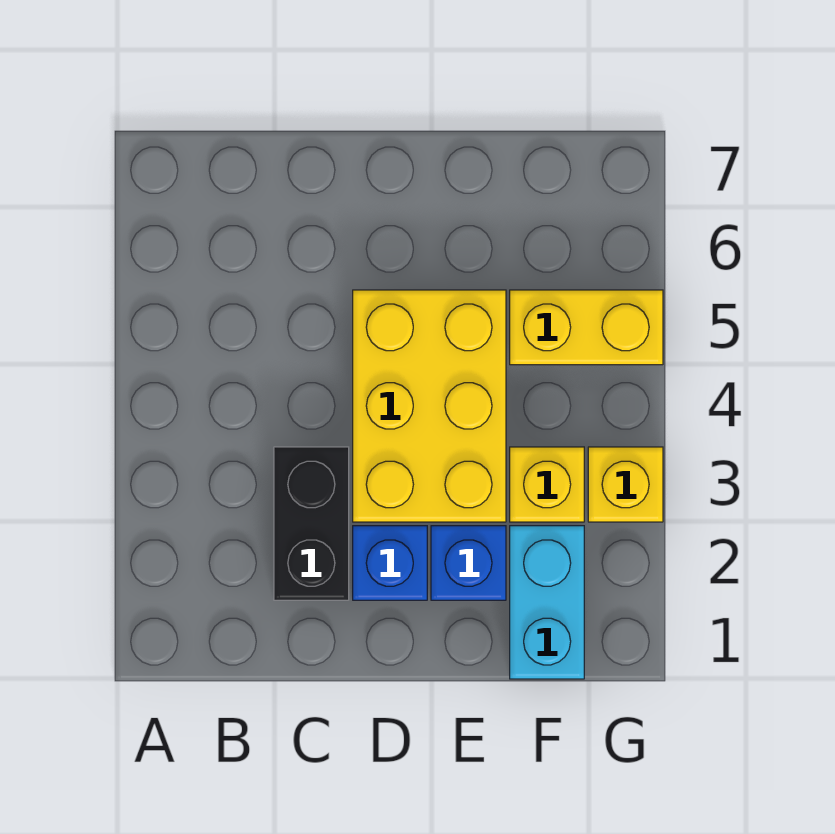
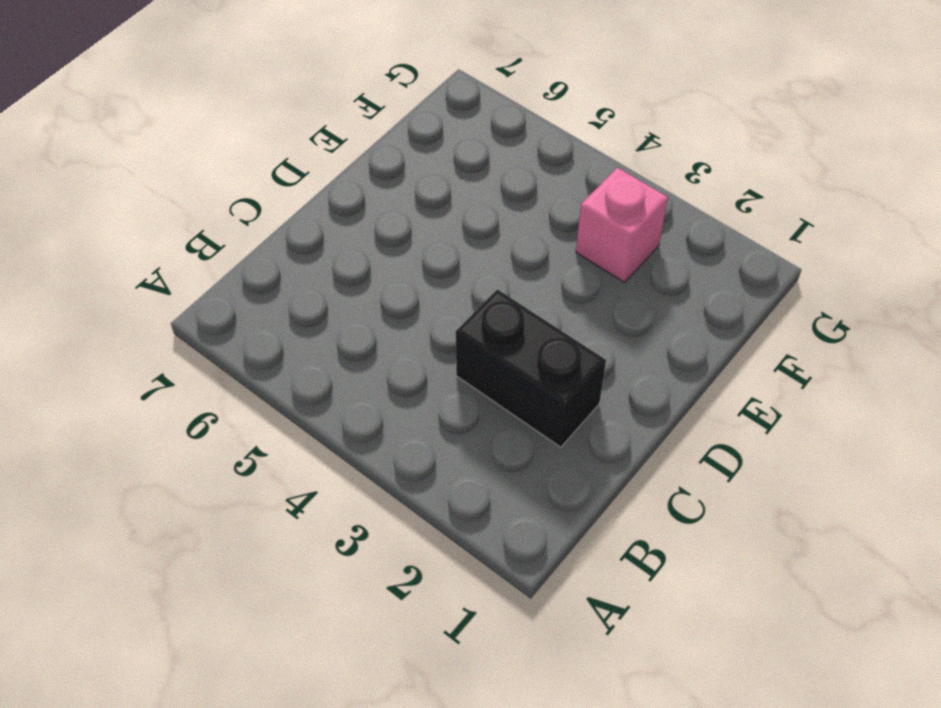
pink 1x1 brick [576,168,668,282] -> yellow 1x1 brick [510,447,584,522]
none -> blue 1x1 brick [353,526,427,600]
none -> yellow 2x3 brick [353,290,506,522]

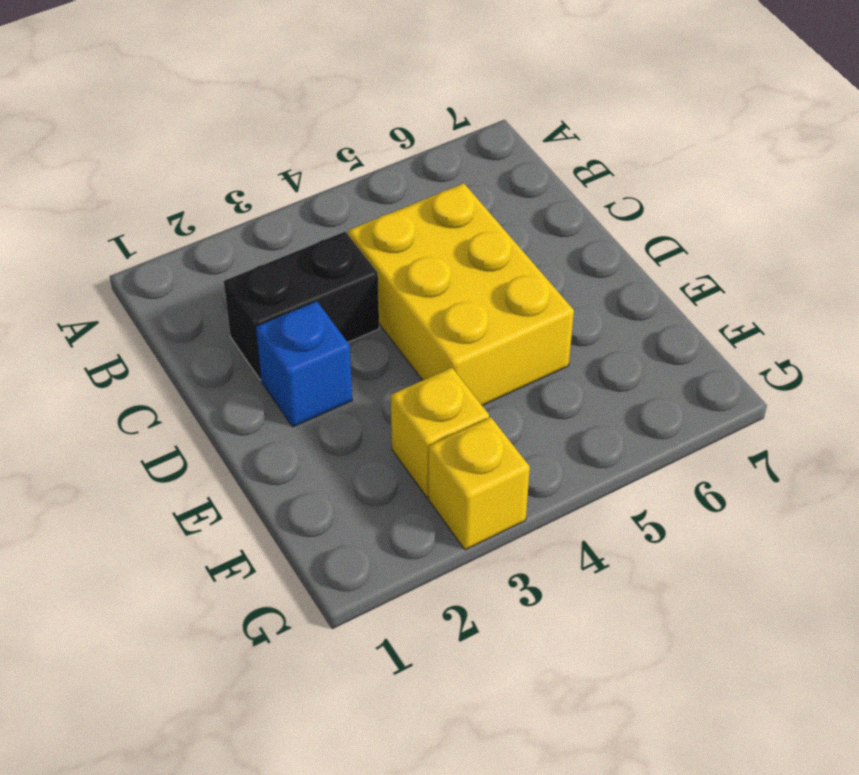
yellow 2x3 brick [348,183,574,405] -> yellow 2x3 brick turned to [353,290,506,522]
none -> blue 1x1 brick [431,526,506,600]
none -> cyan 1x2 brick [510,526,584,679]

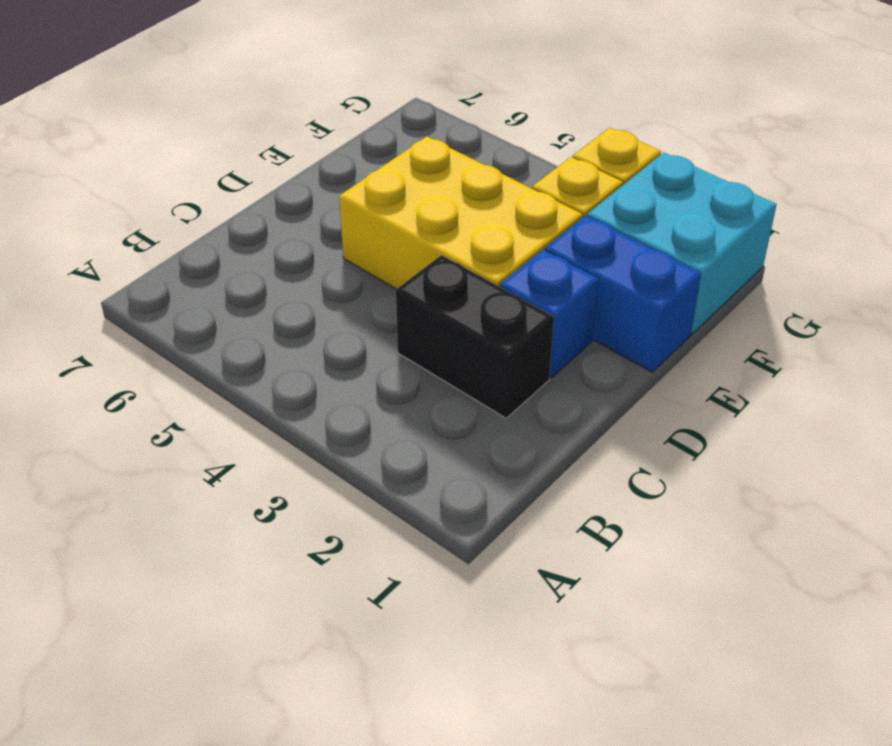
blue 1x2 brick [545,216,701,372] -> blue 1x1 brick [431,526,506,600]
cyan 2x2 brick [587,153,777,334] -> cyan 1x2 brick [510,526,584,679]
none -> yellow 1x2 brick [510,290,663,365]

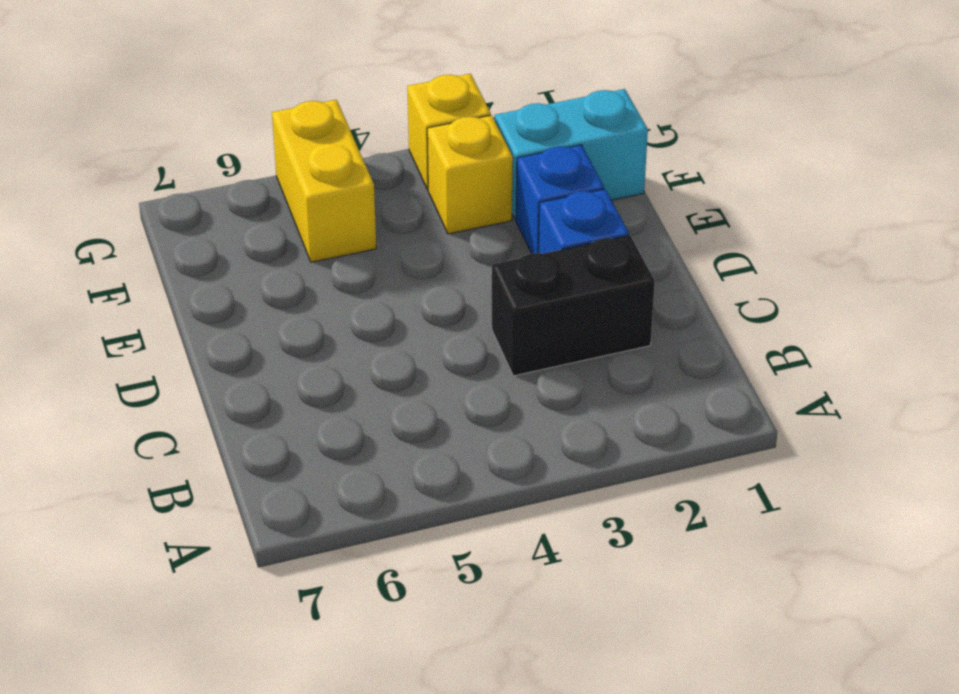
none -> yellow 2x3 brick [353,290,506,522]

